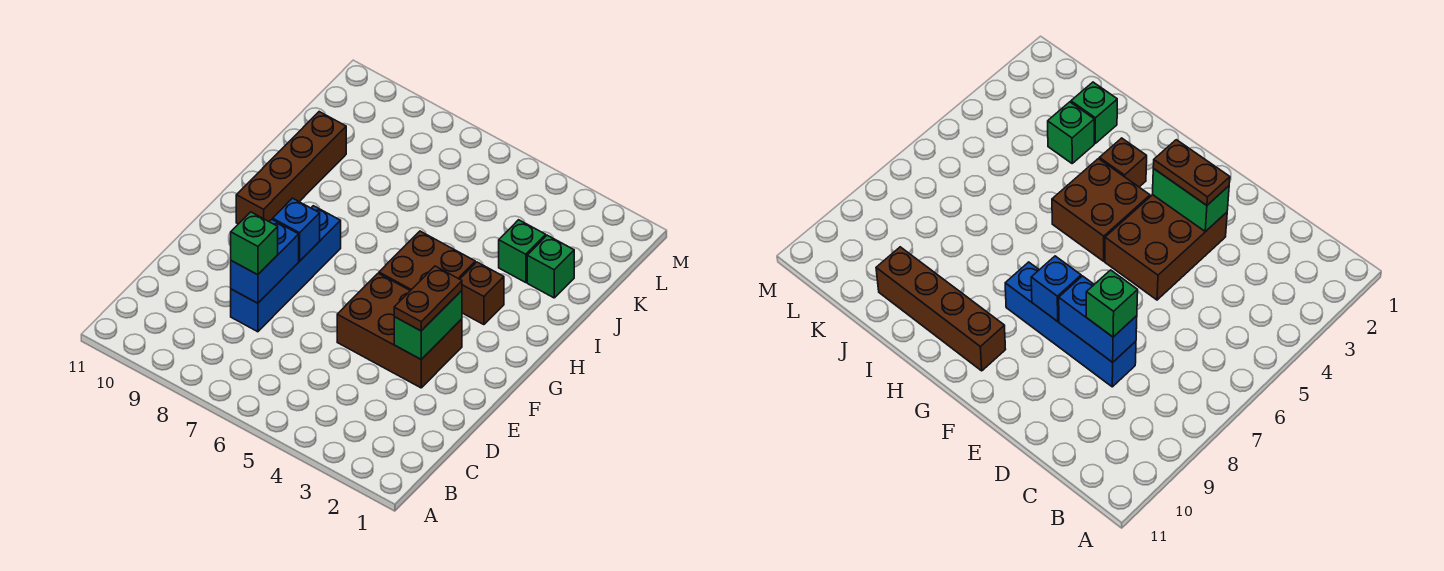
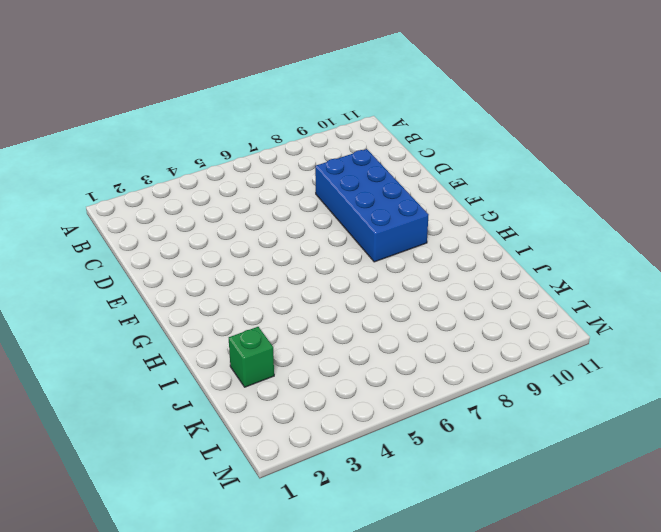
blue 2x4 brick [315,149,428,262] -> blue 1x4 brick [231,206,341,332]
none -> brown 2x3 brick [337,273,462,388]
none -> brown 2x2 brick [379,231,475,291]
none -> brown 1x4 brick [236,112,346,224]

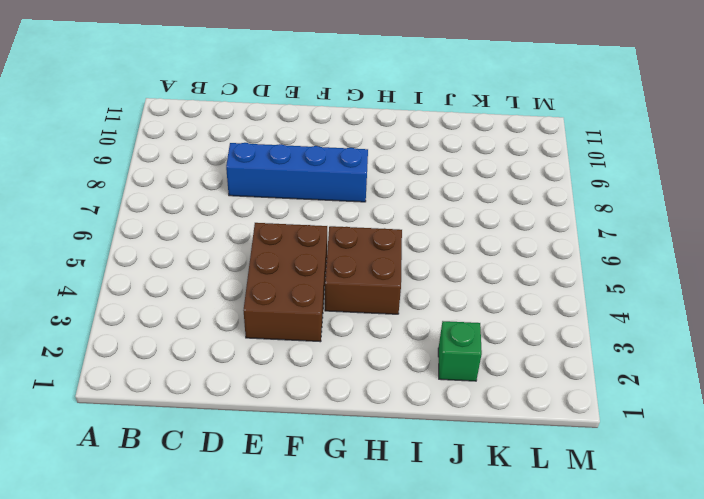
none -> brown 1x4 brick [236,112,346,224]
none -> brown 1x1 brick [460,262,504,325]
none -> green 1x1 brick [499,220,546,283]

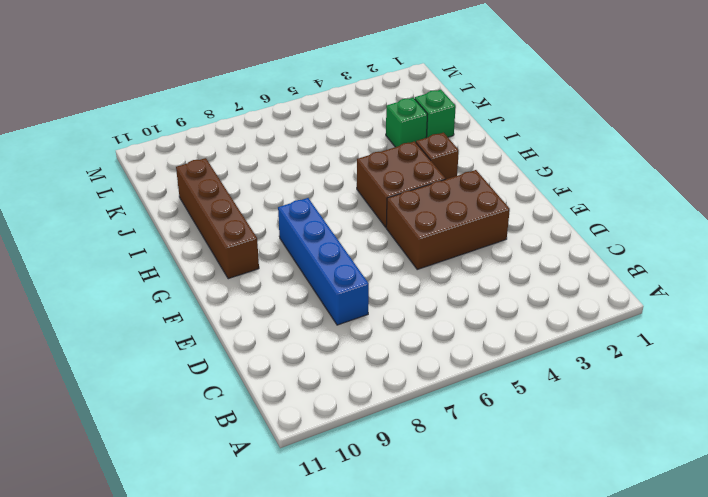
none -> blue 1x2 brick [231,219,299,303]
none -> green 1x2 brick [394,291,462,359]
none -> blue 1x1 brick [273,198,320,261]

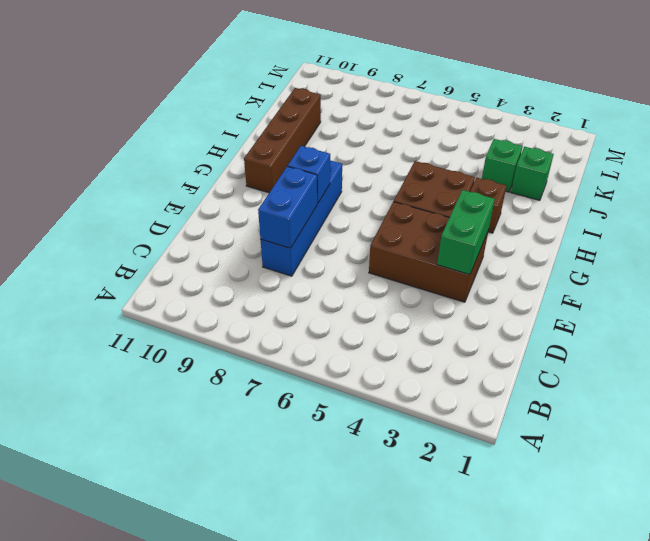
none -> green 1x1 brick [231,212,278,275]
none -> brown 1x2 plate [394,266,462,331]

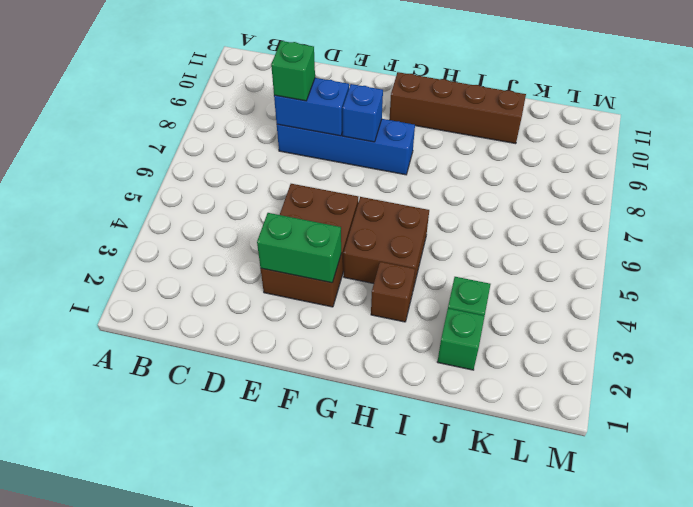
none -> brown 1x2 plate [394,266,462,331]

